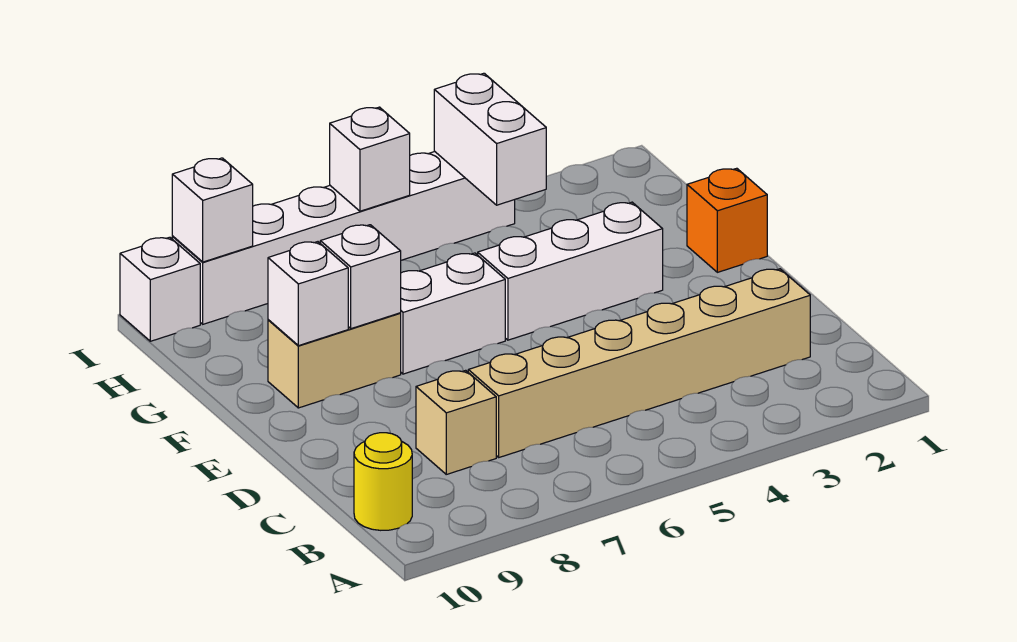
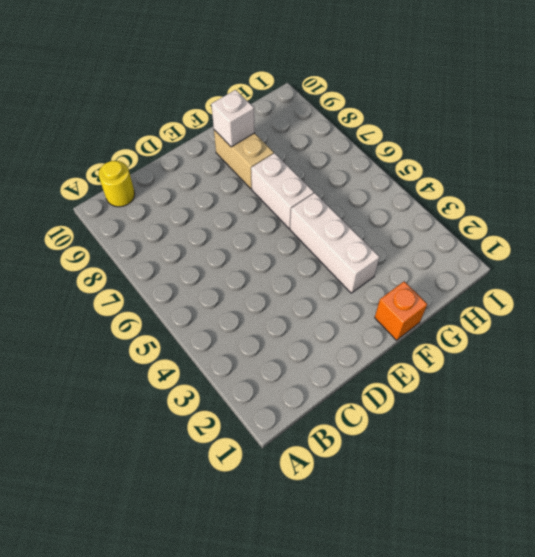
none -> tan 1x6 brick [468,269,810,457]
none -> tan 1x1 brick [416,370,496,474]
none -> white 1x6 brick [172,152,515,324]

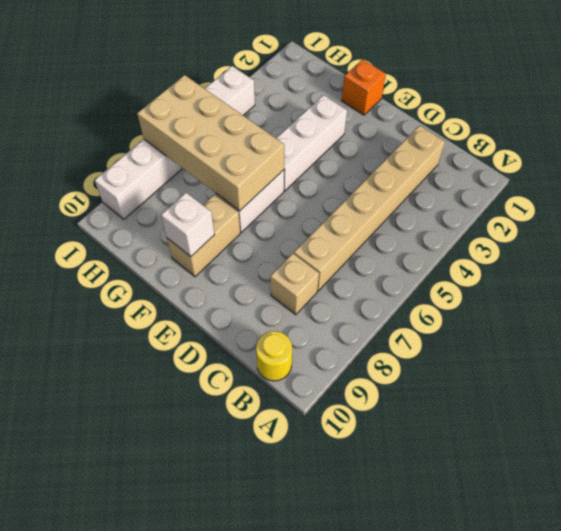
tan 2x4 brick [137,75,284,211] -> white 1x1 brick [330,107,410,211]
none -> white 1x1 brick [120,237,200,341]
none -> white 1x1 brick [320,225,401,329]
none -> white 1x2 brick [434,73,546,205]

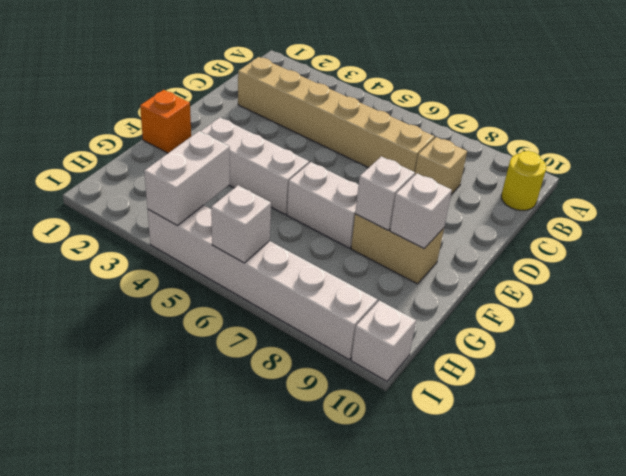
none -> white 1x1 brick [172,158,253,262]

